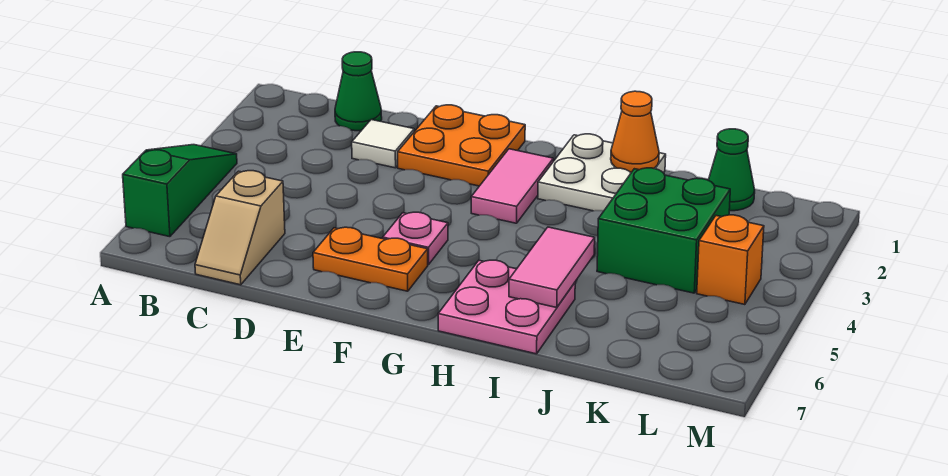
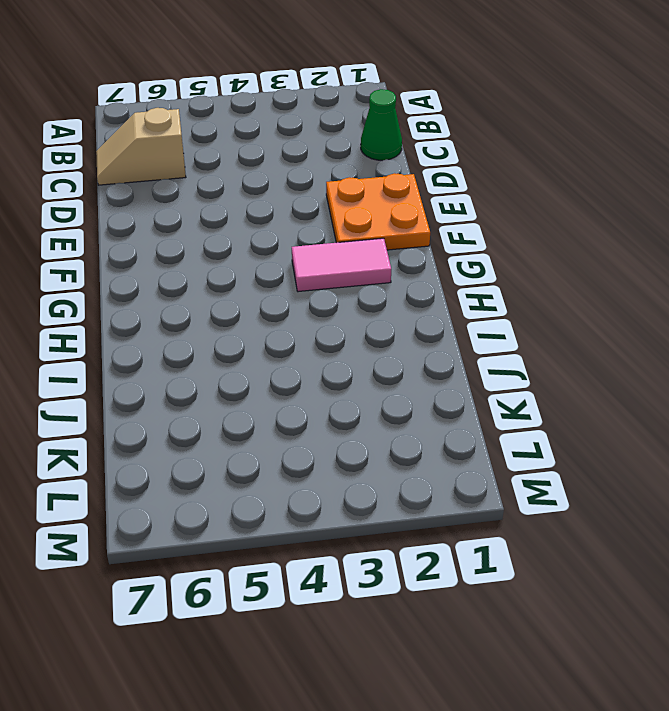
none -> green 1x3 slope [123,145,237,237]
none -> white 1x1 tile [352,120,414,168]
none -> orange 1x2 plate [313,227,428,291]

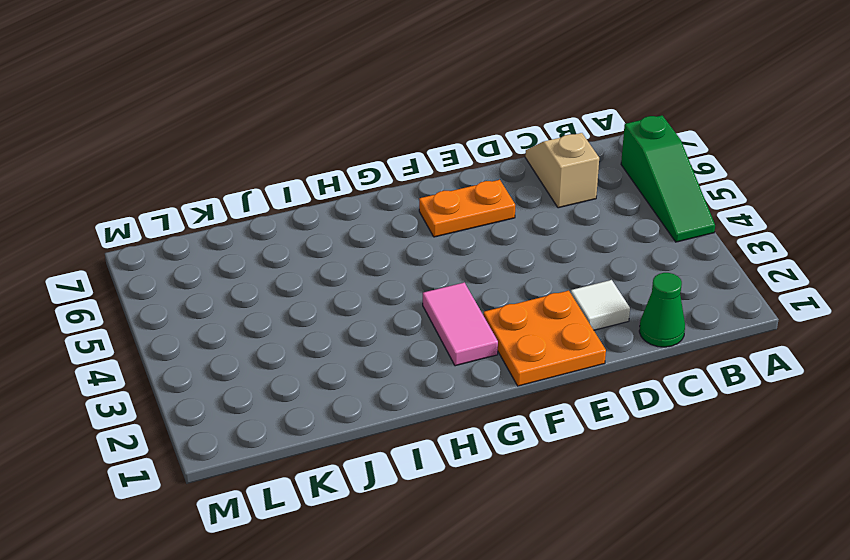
none -> pink 1x1 plate [383,212,448,265]
none -> white 2x2 plate [538,134,666,211]
none -> pink 2x2 plate [438,260,575,354]

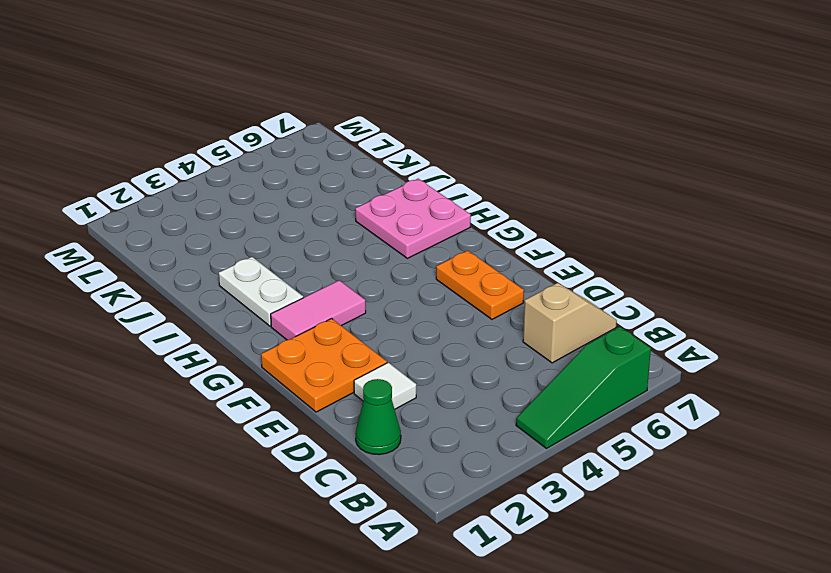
white 1x2 plate [219,257,303,326] -> white 2x2 plate [538,134,666,211]
none -> pink 1x1 plate [383,212,448,265]
none -> green 2x2 brick [597,168,730,293]
none -> green 1x1 cone [708,129,755,211]

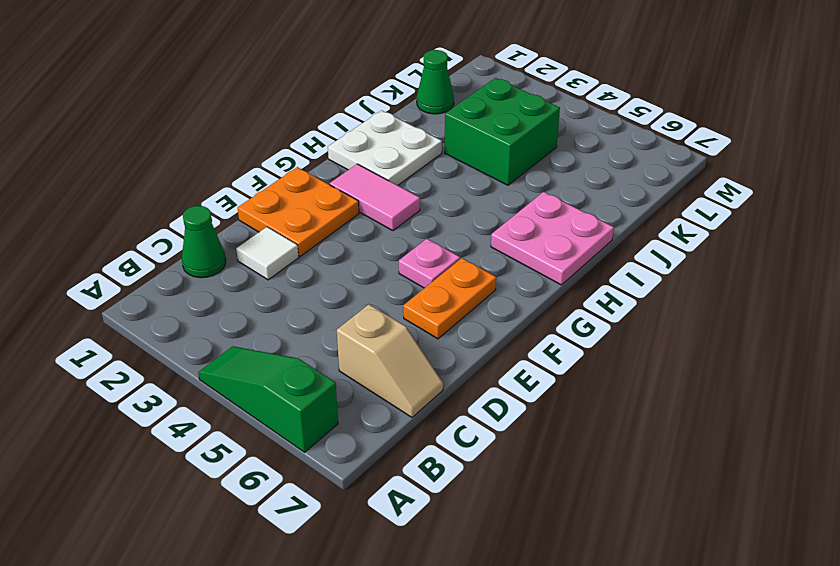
none -> orange 1x1 brick [697,215,764,305]
none -> orange 1x1 cone [611,91,659,172]
none -> pink 1x2 tile [509,227,595,308]

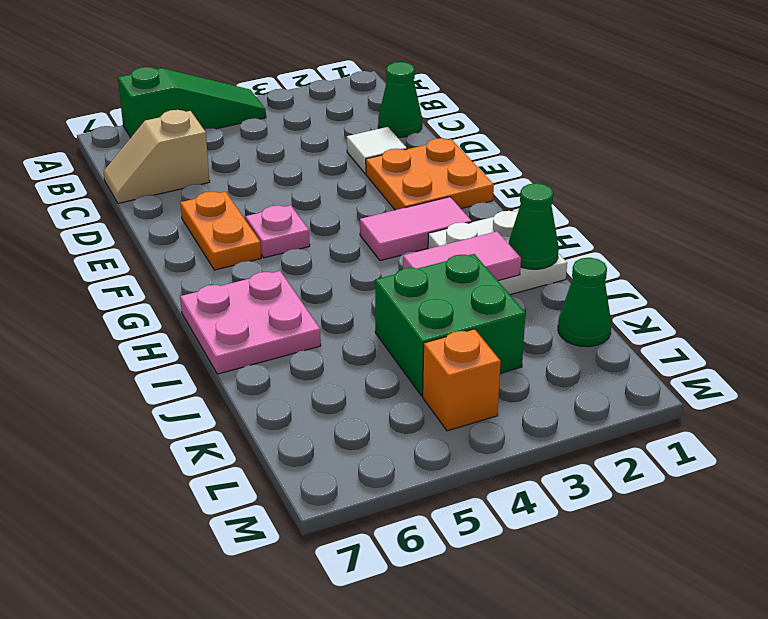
green 1x1 cone [508,183,559,269] -> orange 1x1 cone [611,91,659,172]
pink 1x2 tile [403,231,521,281] -> pink 1x2 tile moved to [509,227,595,308]

